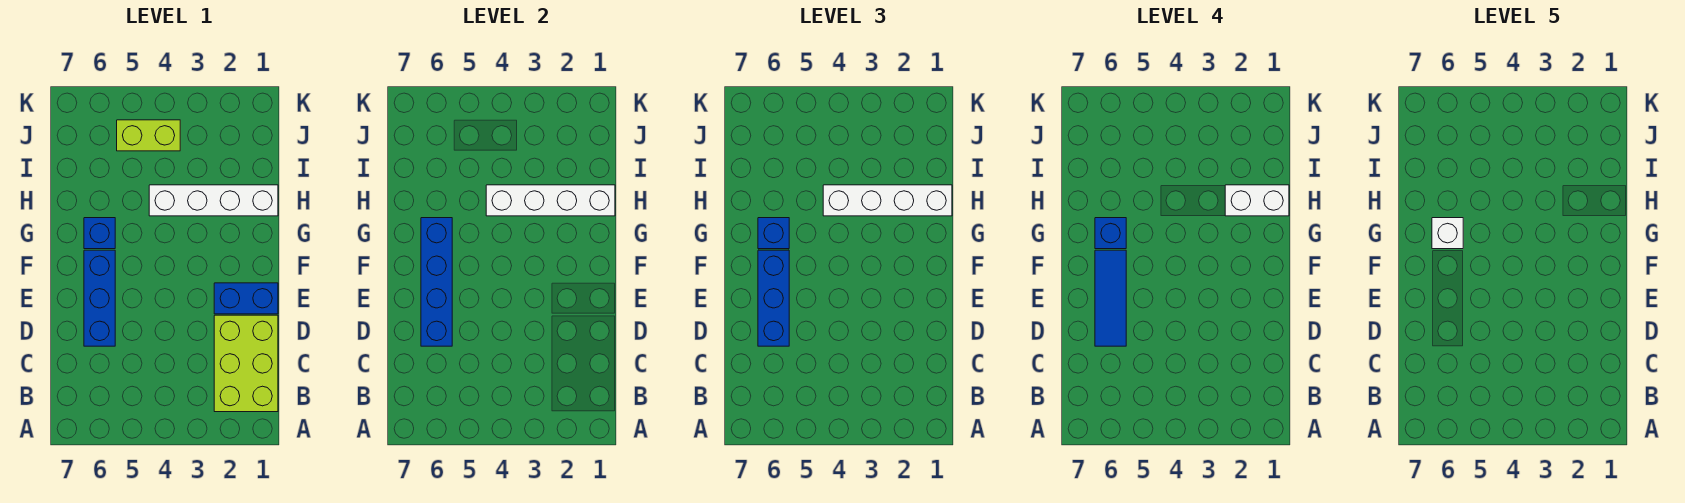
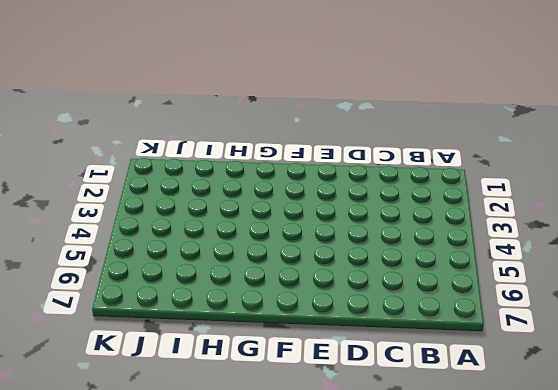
none -> lime 2x3 brick [214,315,278,412]
none -> blue 1x3 brick [84,250,115,346]
none -> blue 1x2 brick [214,283,278,314]

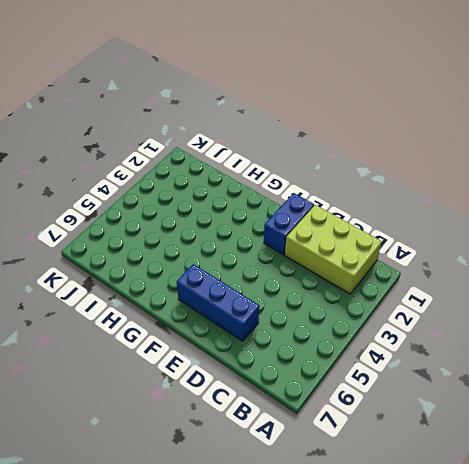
none -> blue 1x1 brick [84,218,115,249]
none -> white 1x4 brick [149,185,278,216]
none -> lime 1x2 brick [117,120,180,151]

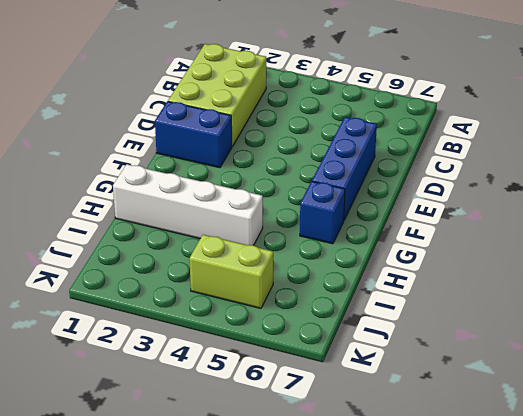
none -> blue 1x4 brick [421,218,452,346]
none -> white 1x4 brick [486,185,615,216]
none -> blue 1x3 brick [758,250,789,346]

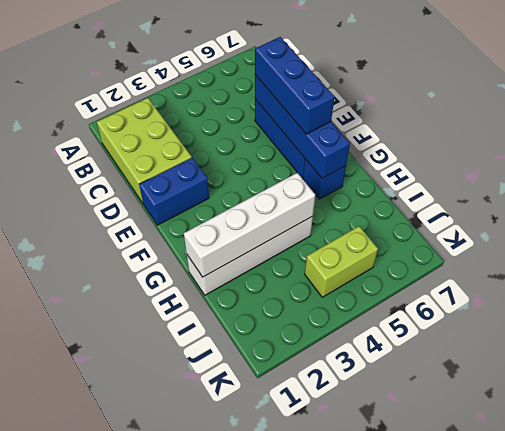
none -> blue 1x1 brick [758,218,789,249]
none -> white 1x4 brick [823,185,952,216]
none -> blue 1x3 tile [1095,250,1126,346]

